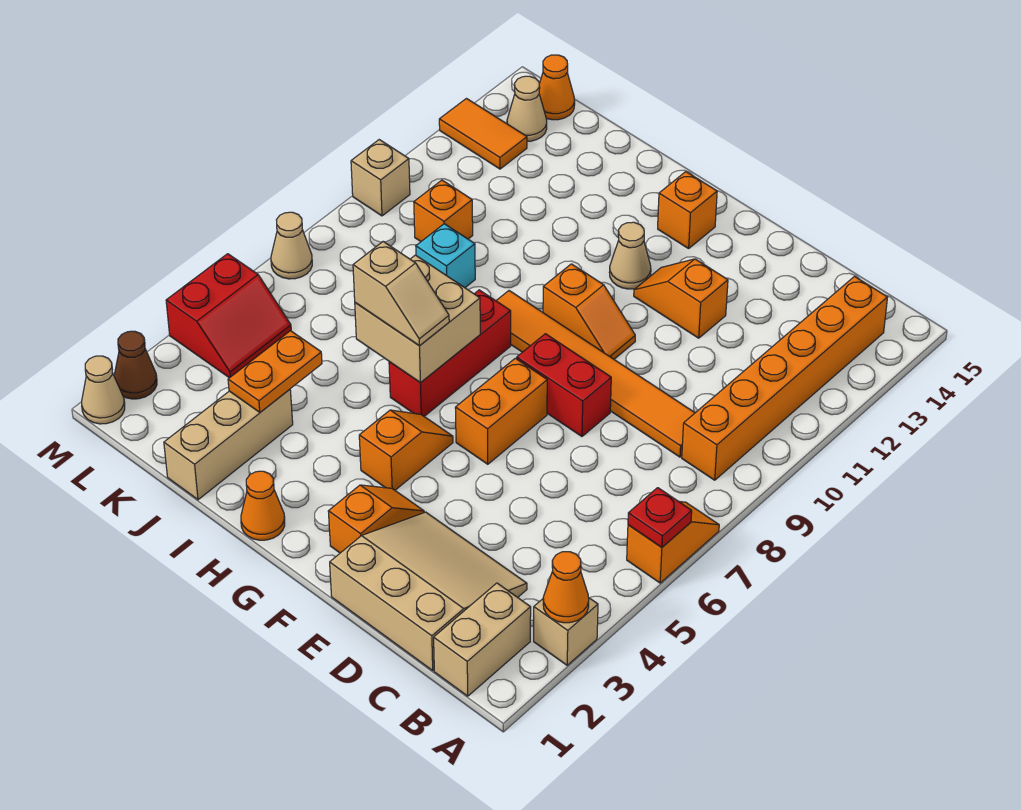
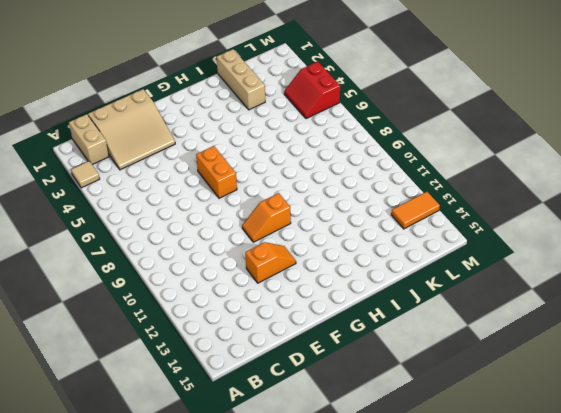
tan 1x1 tile [71,161,100,188] -> tan 1x1 brick [534,598,598,665]
none -> orange 1x2 slope [627,501,719,583]
none -> orange 1x6 brick [682,277,888,480]
none -> orange 1x6 tile [496,291,695,457]
none -> red 1x2 brick [517,334,611,436]

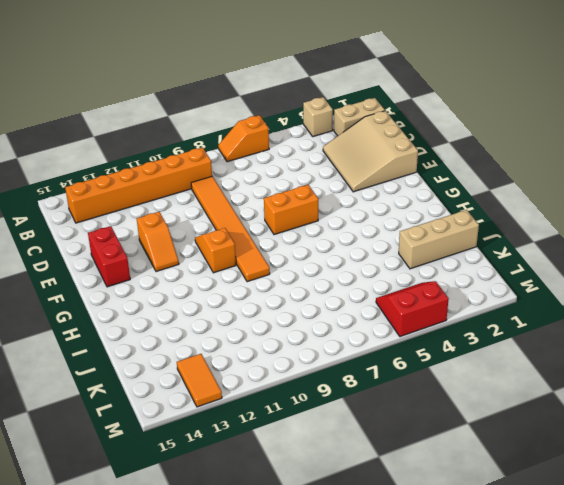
red 1x2 brick [88,226,130,287] -> red 1x2 brick moved to [517,334,611,436]
none -> orange 1x2 slope [328,485,424,553]
none -> orange 1x2 slope [359,410,453,490]
none -> tan 1x1 cone [609,222,651,289]
none -> orange 1x1 brick [658,172,717,249]

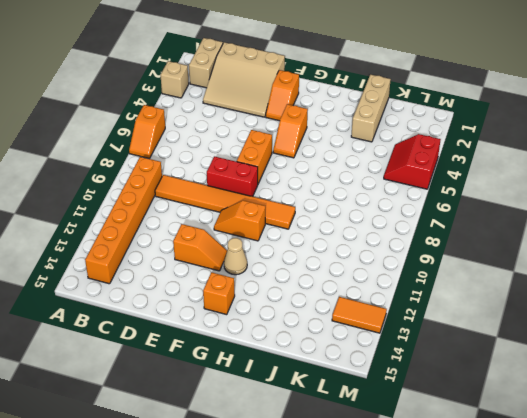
none -> orange 1x1 cone [241,471,285,540]
none -> red 1x3 brick [389,290,511,416]
none -> cyan 1x1 brick [416,224,475,288]
none -> orange 1x1 brick [414,180,473,241]

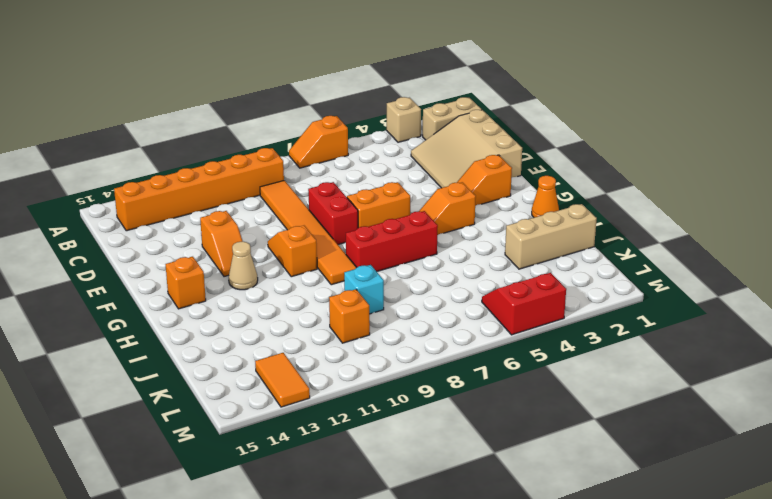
none -> tan 1x1 cone [507,76,547,141]
none -> orange 1x1 cone [539,55,575,120]
none -> tan 1x1 cone [82,356,125,424]
none -> brown 1x1 cone [114,331,157,399]

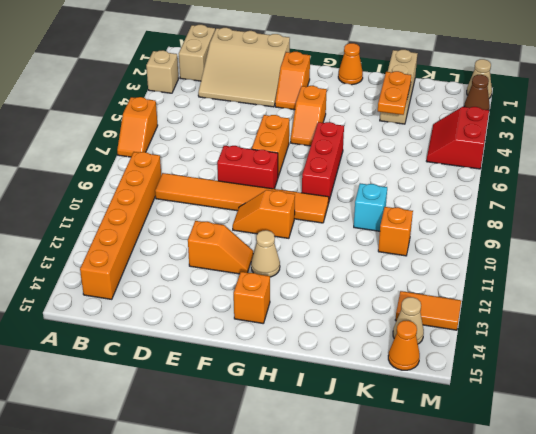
none -> tan 1x1 cone [271,212,312,279]
none -> tan 1x1 brick [351,140,410,216]
none -> orange 1x1 cone [543,552,589,623]
none -> red 1x1 plate [628,488,692,547]

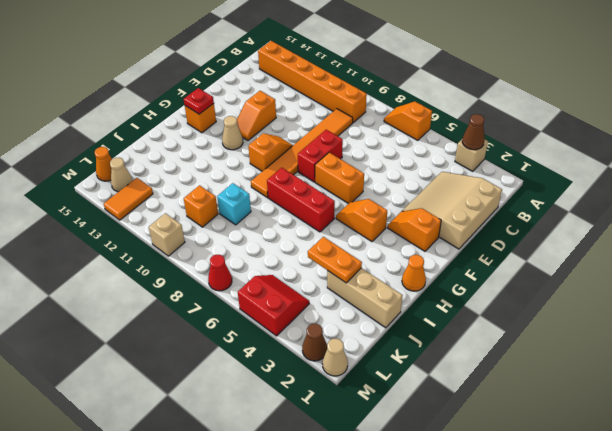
brown 1x1 cone [462,114,485,150] -> orange 1x1 cone [543,552,589,623]
red 1x1 plate [184,88,214,114] -> red 1x1 plate moved to [628,488,692,547]
red 1x1 cone [208,255,232,291] -> tan 1x1 cone [271,212,312,279]
none -> tan 1x2 brick [434,583,531,696]
none -> tan 2x2 brick [355,255,480,382]
none -> tan 1x2 slope [353,242,449,346]

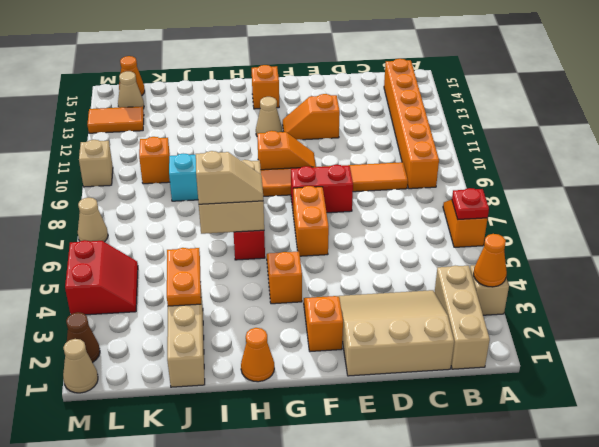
tan 1x3 brick [434,266,490,369] -> tan 1x2 brick [434,583,531,696]

